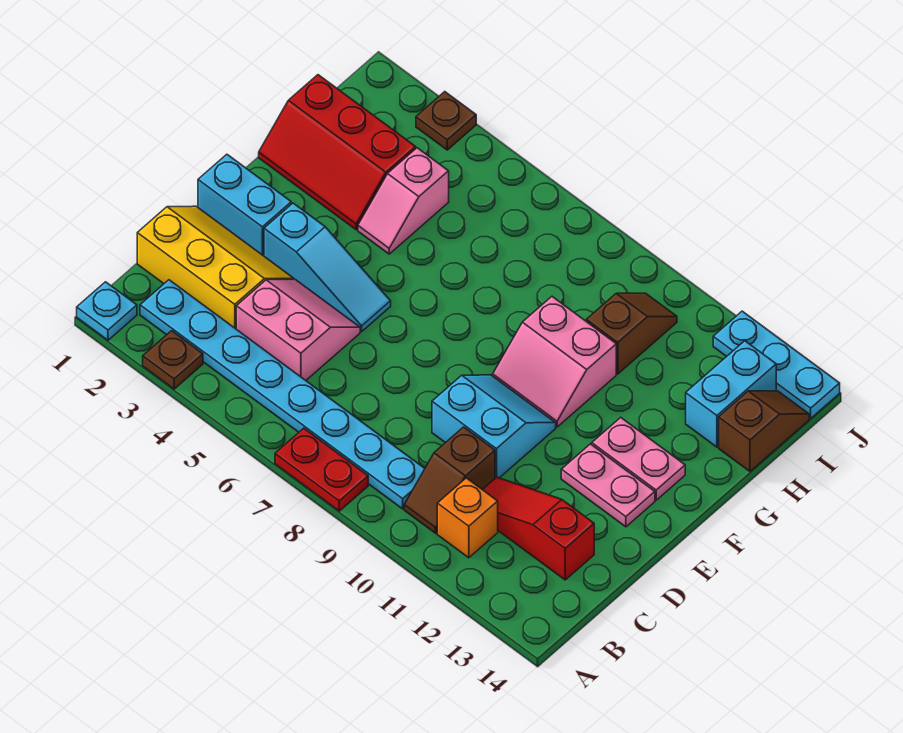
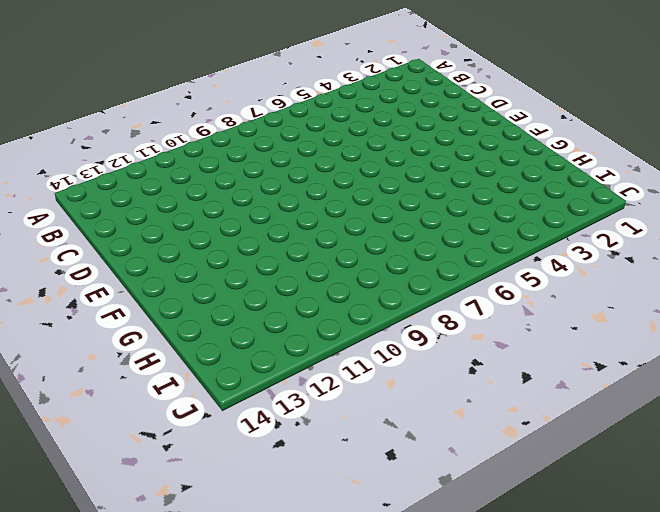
none -> cyan 1x1 plate [77,282,137,340]
none -> brown 1x1 plate [143,331,203,389]
none -> red 1x2 plate [275,428,368,511]

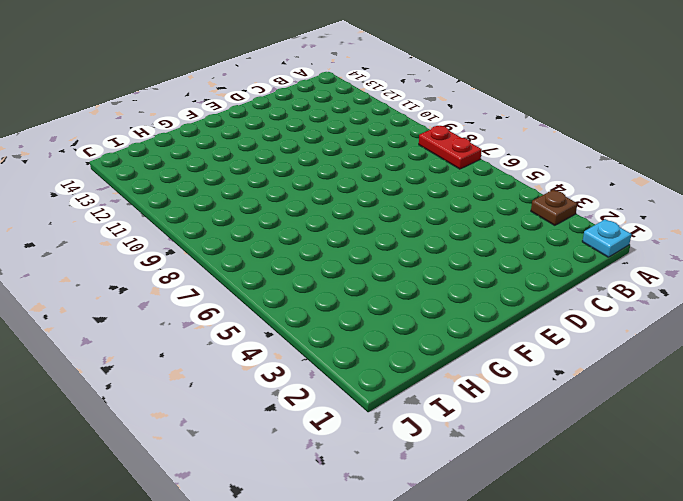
none -> cyan 1x8 plate [140,280,425,509]
none -> brown 1x2 slope [404,427,495,533]
none -> orange 1x1 brick [437,478,498,558]

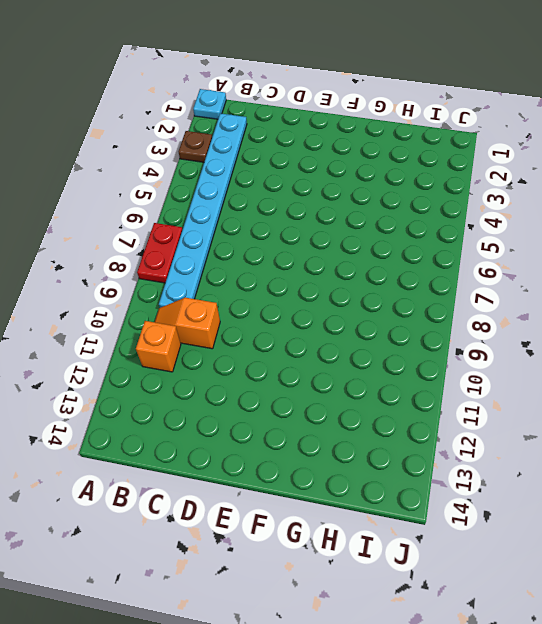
orange 1x2 slope [155,298,220,349] -> brown 1x2 slope [404,427,495,533]
none -> yellow 2x3 slope [137,206,294,329]
none -> pink 2x2 slope [236,280,360,380]
none -> red 1x3 slope [482,477,594,580]

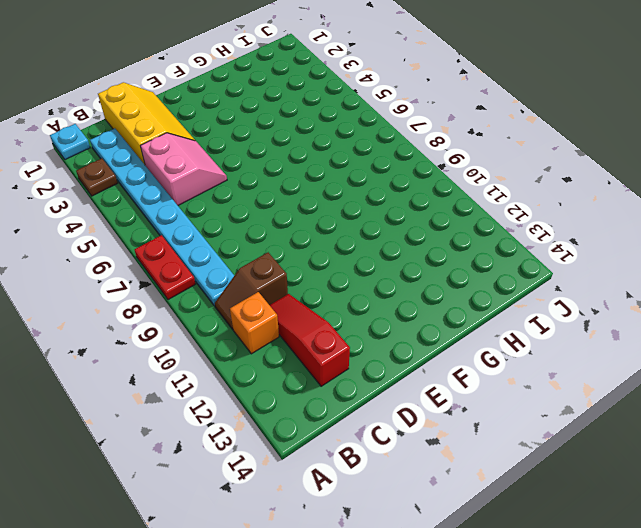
none -> cyan 2x2 slope [432,375,556,478]
none -> cyan 1x2 brick [198,154,291,256]
none -> cyan 1x3 slope [264,203,391,332]

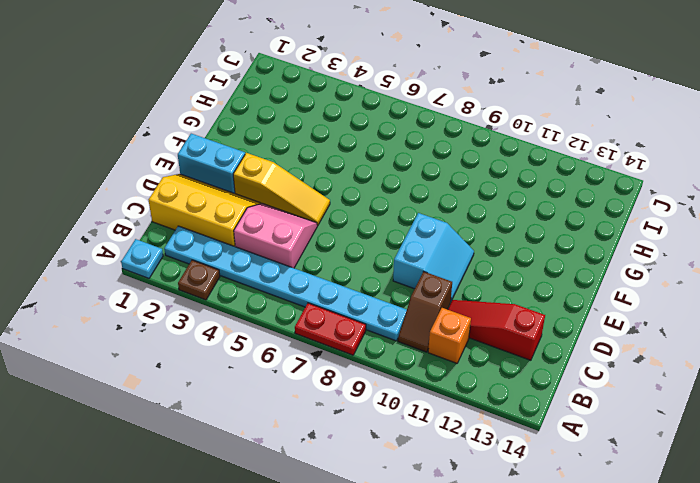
cyan 2x2 slope [393,213,474,301] -> cyan 2x2 slope turned to [432,375,556,478]
yellow 1x3 slope [233,153,330,226] -> cyan 1x3 slope [264,203,391,332]
none -> pink 1x2 plate [561,444,655,527]
none -> pink 2x2 slope [493,297,616,427]
none -> pink 1x2 plate [592,417,685,500]

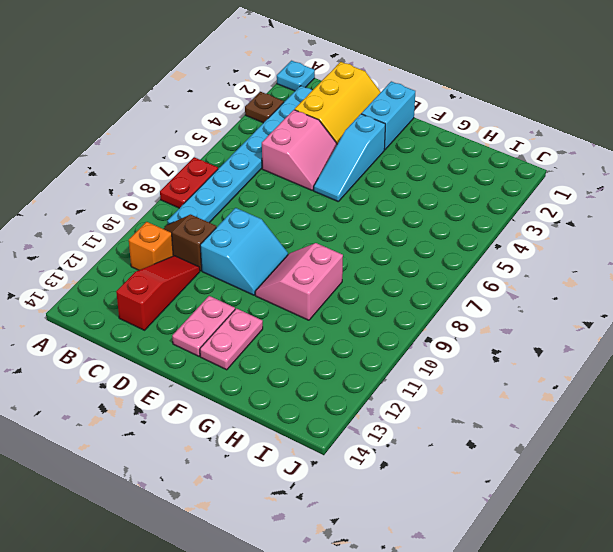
none -> red 2x3 slope [259,75,416,230]
none -> pink 1x2 slope [358,148,449,254]
none -> brown 1x2 slope [586,293,677,374]

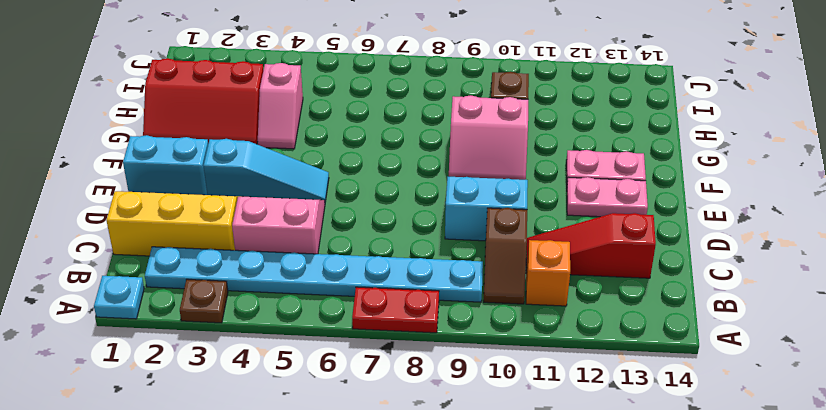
none -> cyan 1x2 brick [686,341,776,447]
none -> brown 1x2 slope [719,391,809,471]
none -> brown 1x1 plate [416,92,476,150]

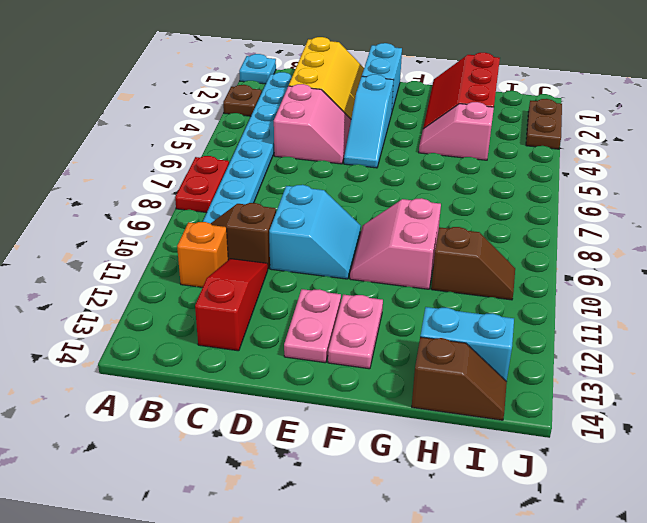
brown 1x2 plate [526,99,562,149] -> brown 1x1 plate [416,92,476,150]
none -> cyan 1x3 plate [713,311,840,418]

